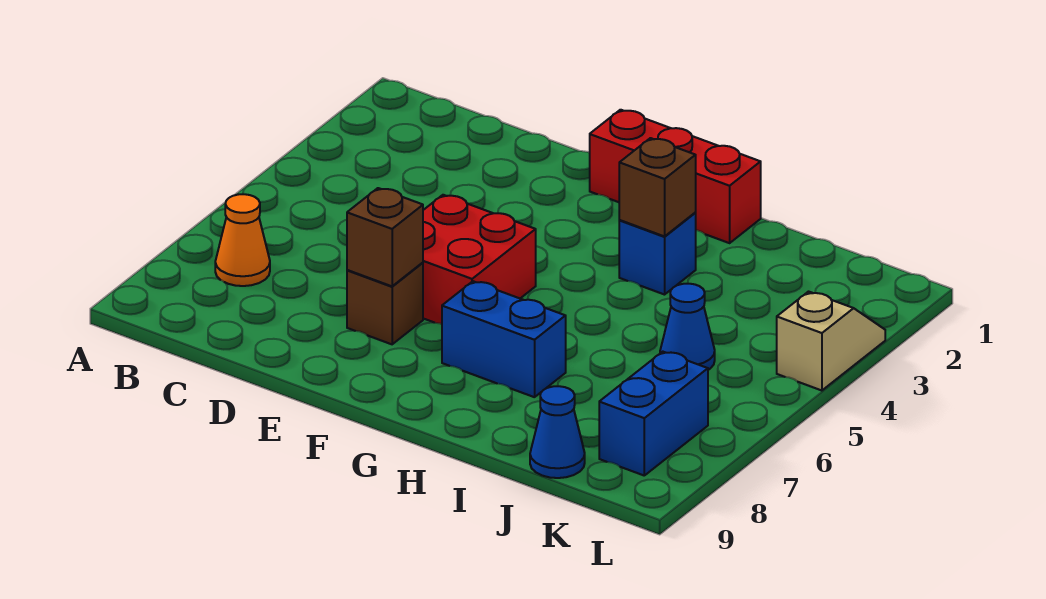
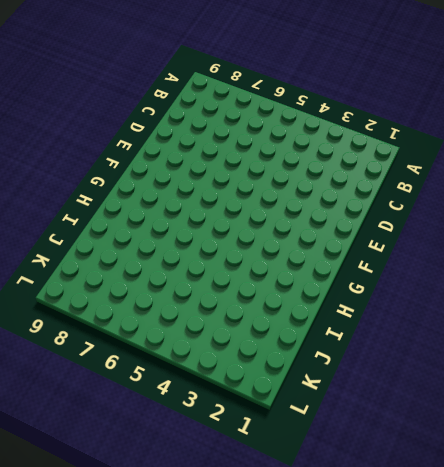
none -> orange 1x1 cone [215,194,270,286]
none -> red 2x2 brick [423,195,536,324]
none -> brown 1x1 brick [347,263,423,344]

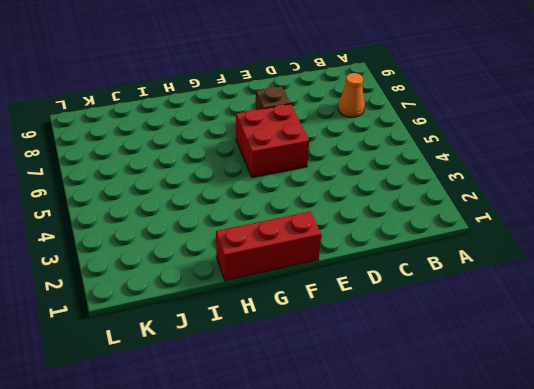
none -> blue 1x2 brick [442,281,566,397]
none -> blue 1x1 brick [619,213,696,295]
none -> blue 1x1 cone [660,284,715,370]

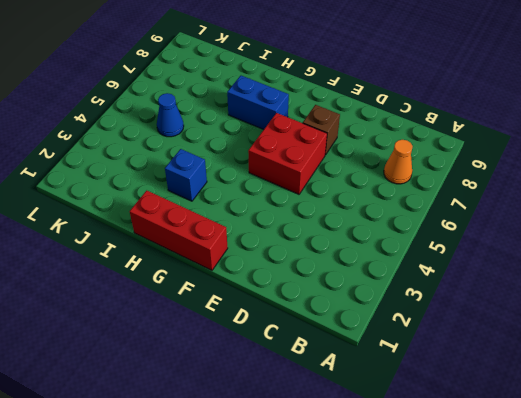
none -> blue 1x1 cone [530,386,585,478]
none -> blue 1x2 brick [599,352,708,475]
none -> tan 1x2 slope [777,292,885,391]

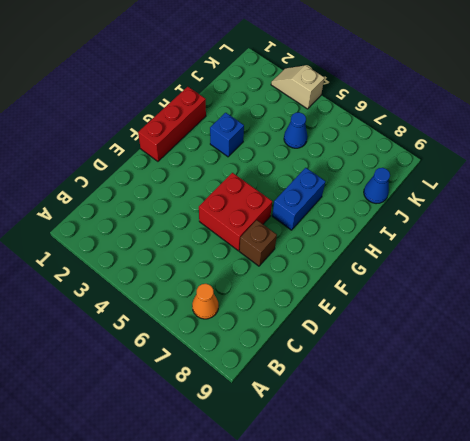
none -> blue 1x2 brick [599,352,708,475]
none -> brown 1x1 brick [347,188,423,286]
none -> brown 1x1 brick [619,138,696,236]

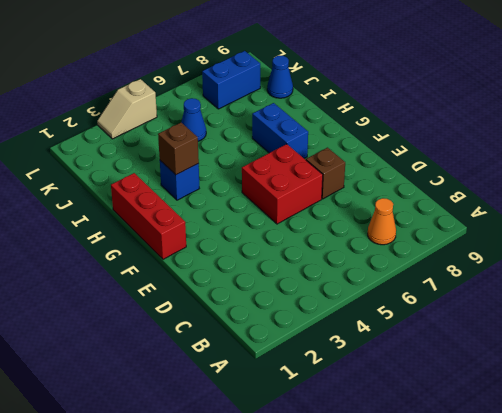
none -> brown 1x1 brick [347,188,423,286]

